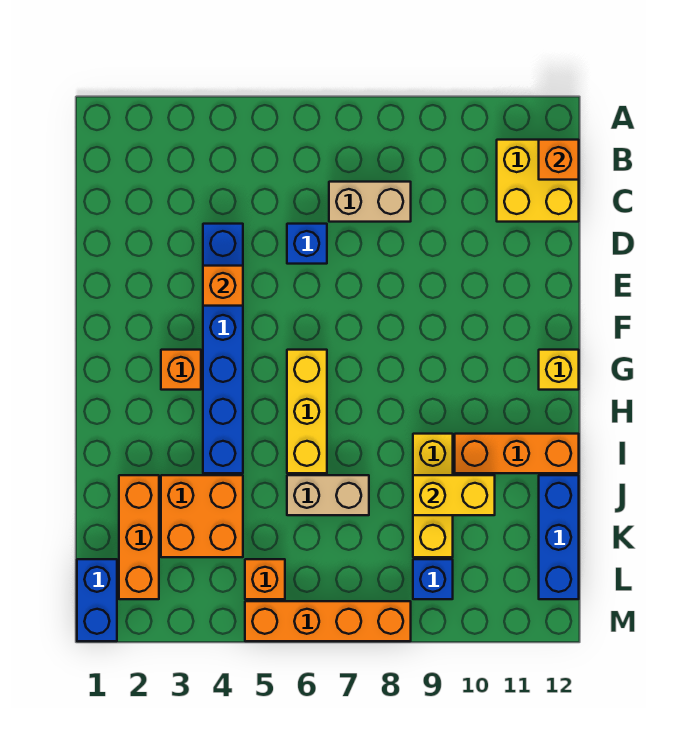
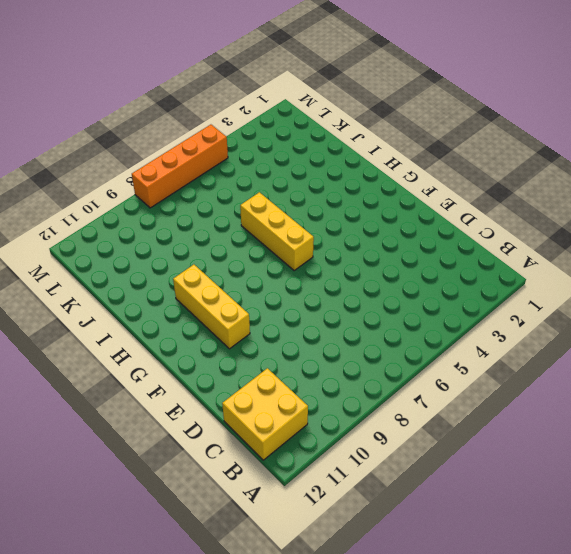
yellow 1x3 brick [173,265,250,349] -> yellow 1x3 brick moved to [413,434,453,557]
none -> tan 1x2 brick [329,182,411,222]
none -> blue 1x6 brick [203,224,243,473]
none -> blue 1x1 brick [287,224,327,264]

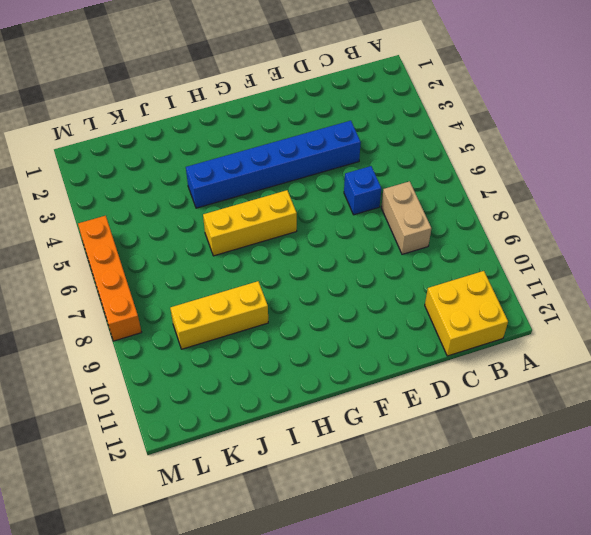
none -> orange 1x1 brick [161,350,201,390]
none -> yellow 1x1 brick [539,350,579,390]
none -> orange 1x3 brick [455,434,579,473]

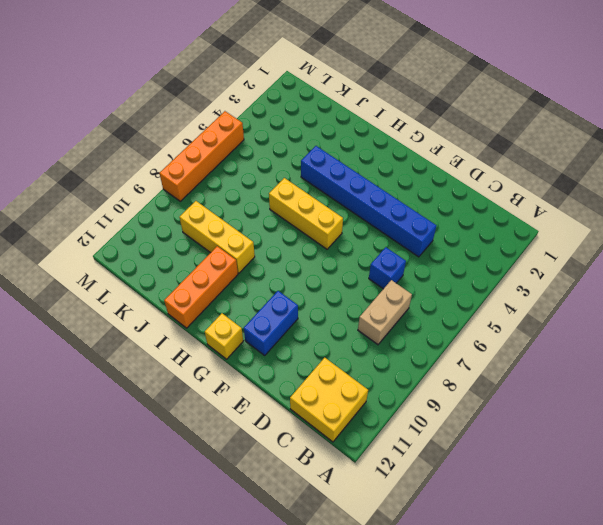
blue 1x2 brick [244,291,298,355] -> blue 1x2 brick turned to [77,559,117,641]
none -> orange 1x1 brick [161,350,201,390]
none -> orange 1x3 brick [119,475,159,599]
none -> orange 2x2 brick [161,475,243,557]

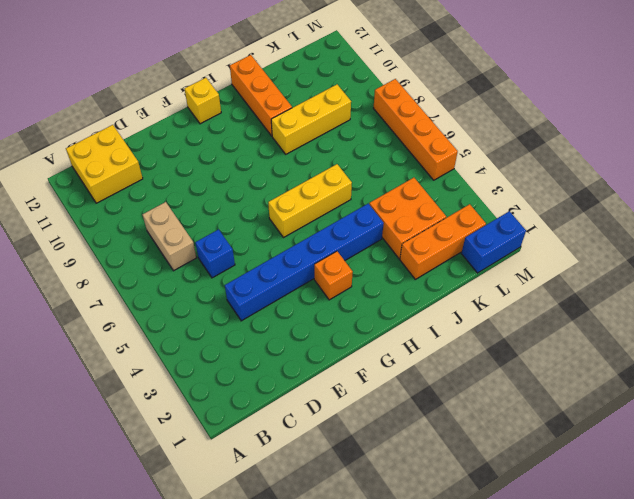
none -> tan 1x2 brick [287,475,369,515]
none -> blue 1x3 brick [539,475,579,599]
none -> orange 1x1 brick [245,559,285,599]

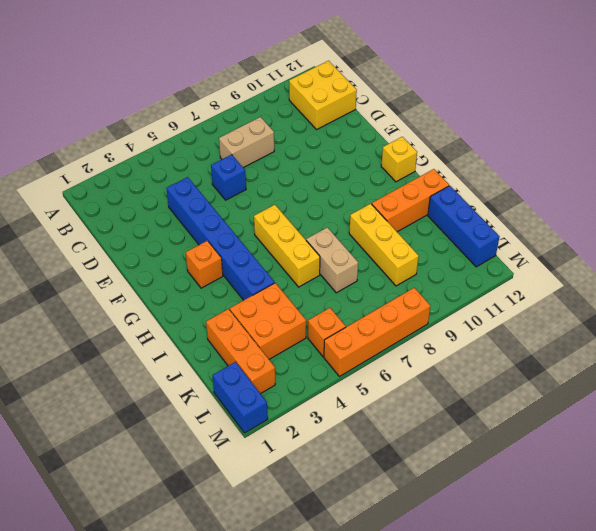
tan 1x2 brick [306,227,358,293] -> tan 1x2 brick turned to [287,475,369,515]
none -> blue 1x1 brick [413,559,453,599]
none -> orange 1x1 brick [539,140,579,180]
none -> orange 1x1 brick [203,266,243,306]

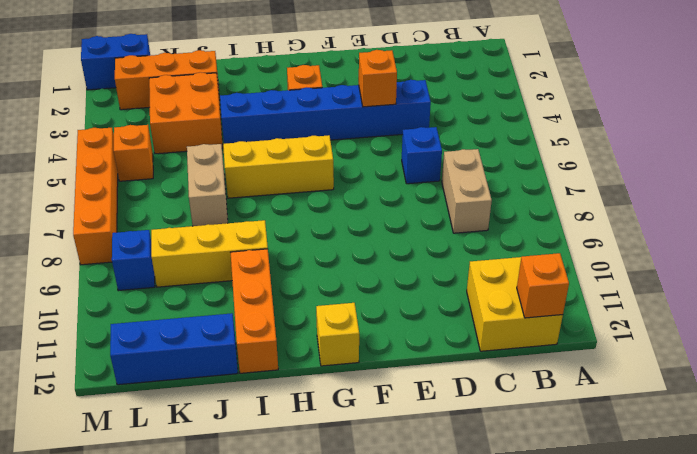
none -> yellow 1x2 brick [413,475,495,515]

